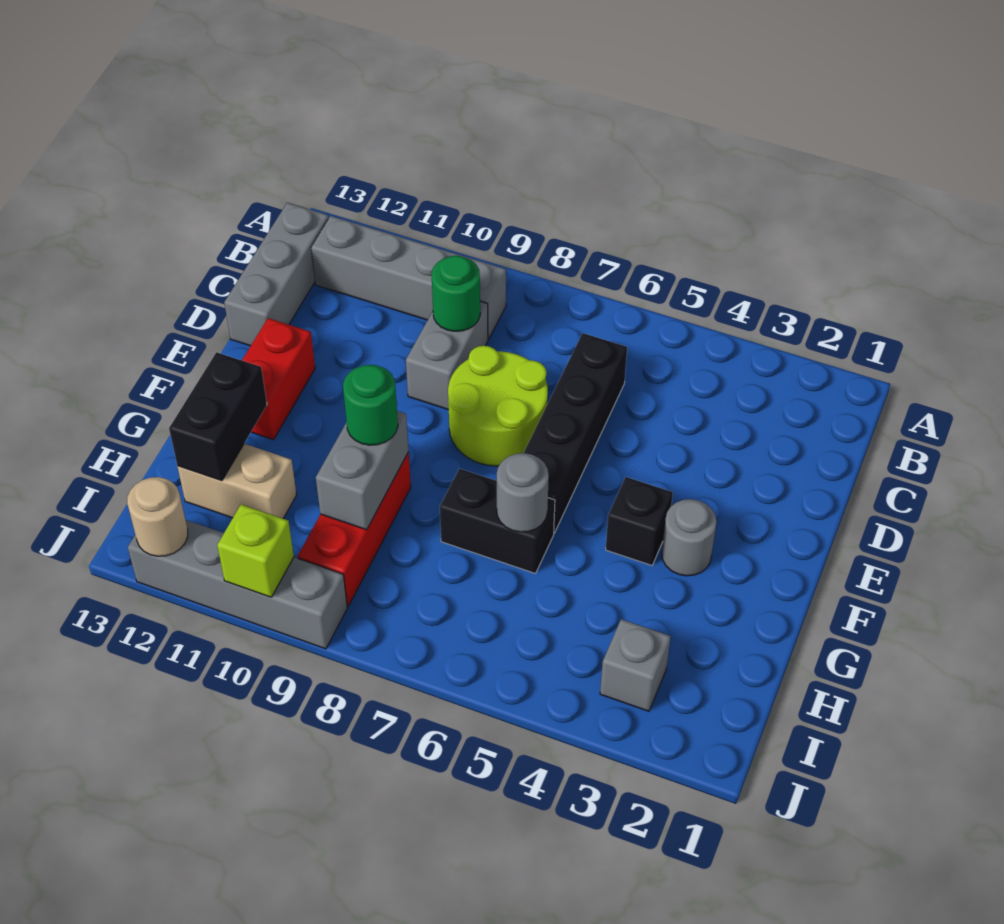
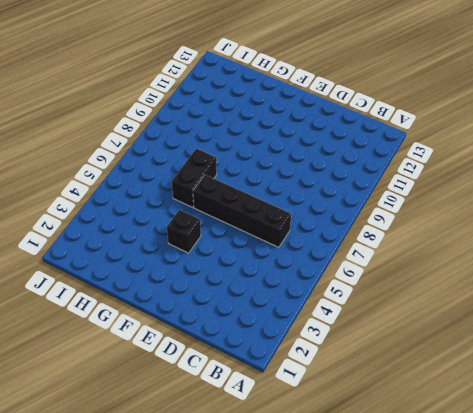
none -> grey 1x4 brick [311,216,506,339]
none -> grey 1x3 brick [224,203,329,346]
none -> grey 1x2 brick [406,301,488,410]

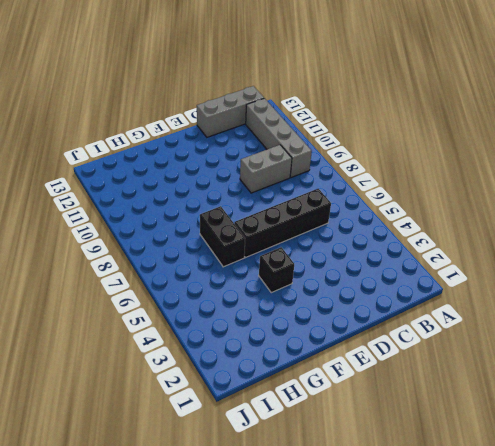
none -> lime 2x2 round brick [448,346,548,466]
none -> red 1x2 brick [242,318,315,440]
none -> grey 1x1 round brick [662,499,717,576]

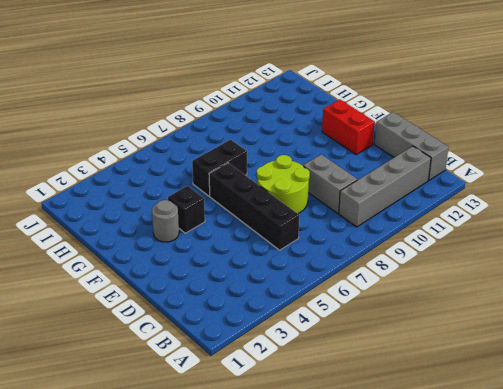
none -> red 1x3 brick [298,452,411,606]
none -> tan 1x2 brick [177,444,297,518]
none -> grey 1x1 brick [600,619,671,711]

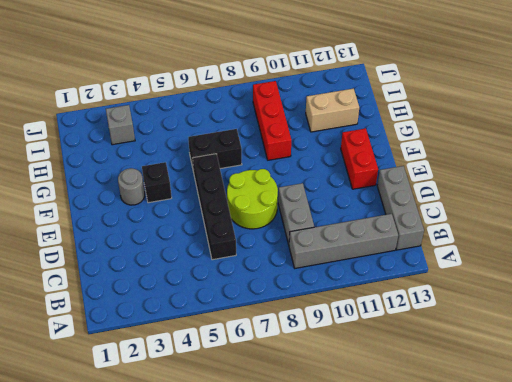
none -> grey 1x4 brick [128,520,347,649]
none -> green 1x1 round brick [432,256,480,331]
none -> grey 1x1 round brick [497,453,549,532]

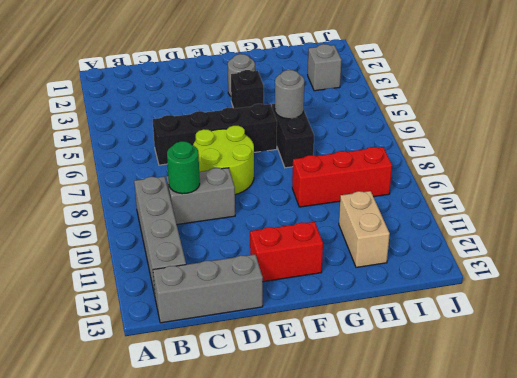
none -> grey 1x4 brick [128,520,347,649]
none -> grey 1x2 brick [316,411,409,530]
none -> black 1x2 brick [169,352,267,481]

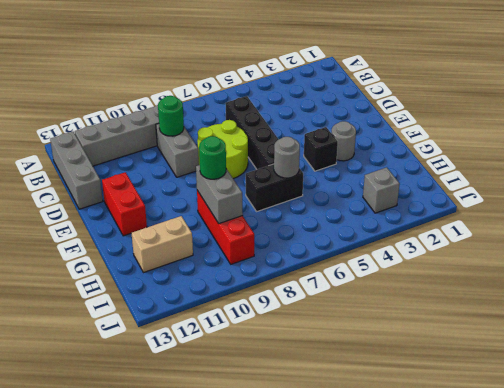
none -> grey 1x4 brick [128,520,347,649]
none -> black 1x2 brick [169,352,267,481]
none -> lime 1x1 brick [217,504,294,597]

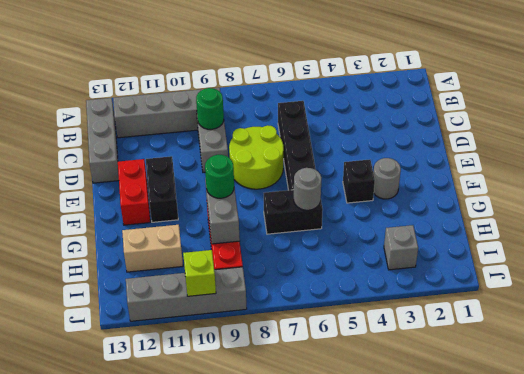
black 1x2 brick [146,156,178,222] -> black 1x2 brick moved to [169,352,267,481]
none -> tan 1x1 round brick [127,477,188,556]

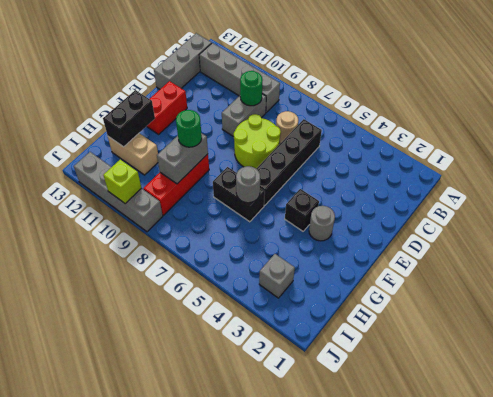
tan 1x1 round brick [276,111,298,143] -> tan 1x1 round brick moved to [127,477,188,556]

